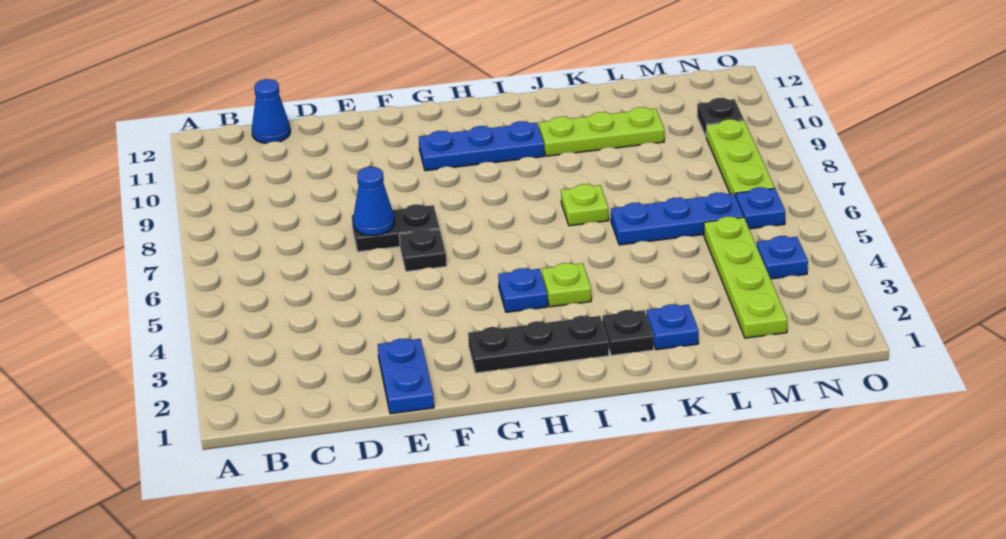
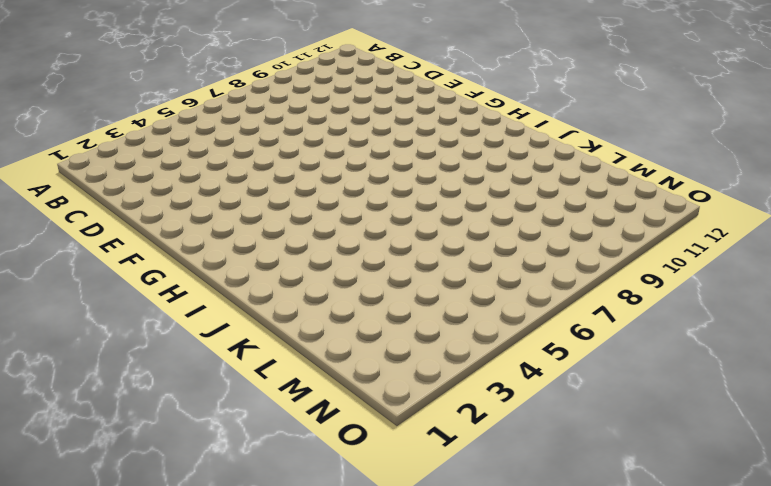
none -> blue 1x1 cone [252,79,290,143]
none -> blue 1x2 plate [378,339,434,414]
none -> black 1x2 plate [352,204,440,252]

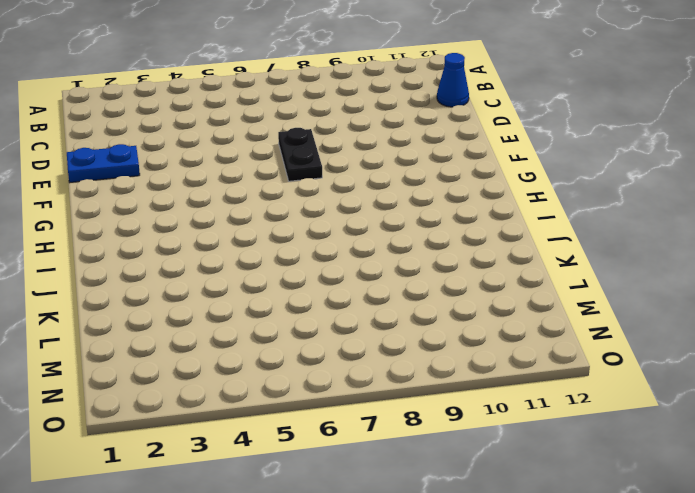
none -> black 1x1 plate [399,229,447,271]
none -> black 1x3 plate [468,316,609,373]
none -> blue 1x3 plate [419,121,544,171]

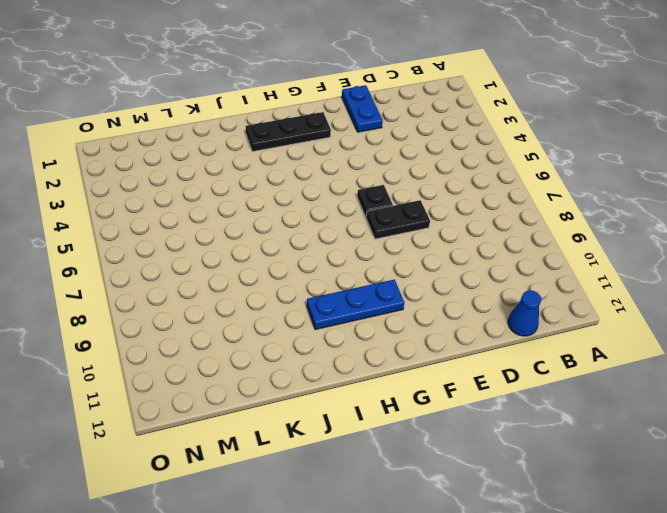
none -> blue 1x1 plate [498,268,548,312]
none -> lime 1x1 plate [542,263,591,307]
none -> black 1x1 plate [602,310,654,355]

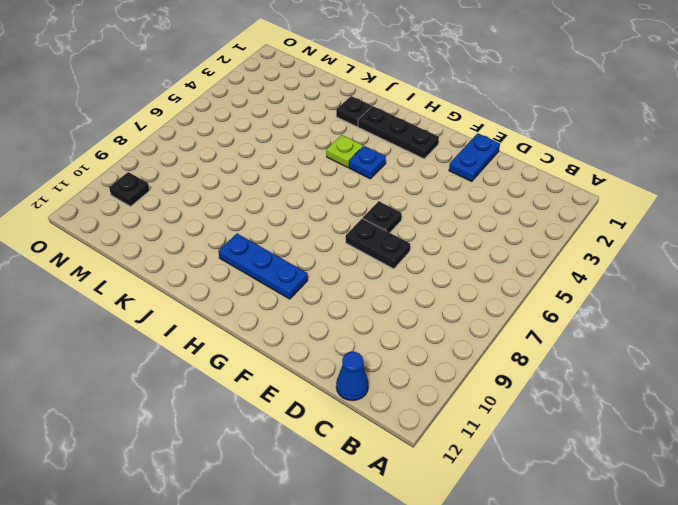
none -> lime 1x1 plate [561,184,609,226]
none -> lime 1x3 plate [539,107,664,156]
none -> blue 1x1 plate [647,304,699,350]

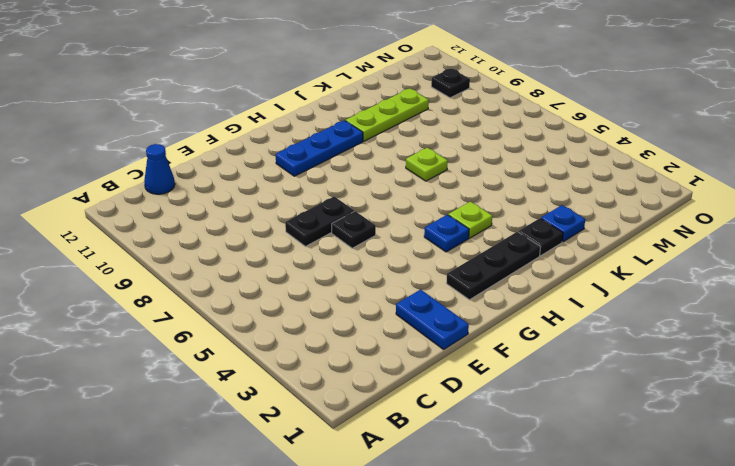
none -> blue 1x3 plate [611,192,744,245]
none -> lime 1x4 plate [704,217,788,338]
none -> blue 1x1 plate [757,236,808,279]

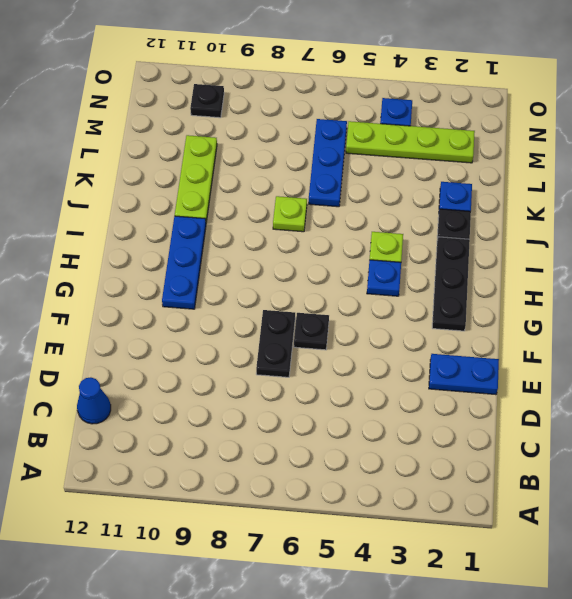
none -> blue 1x1 plate [736,187,785,229]
none -> lime 1x3 plate [706,119,775,197]
none -> blue 1x1 cone [353,167,394,236]

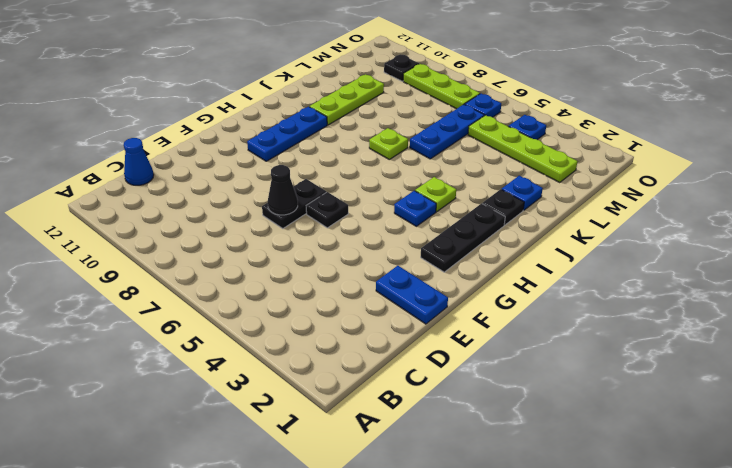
black 1x1 cone [268,165,298,215] -> blue 1x1 cone [353,167,394,236]

